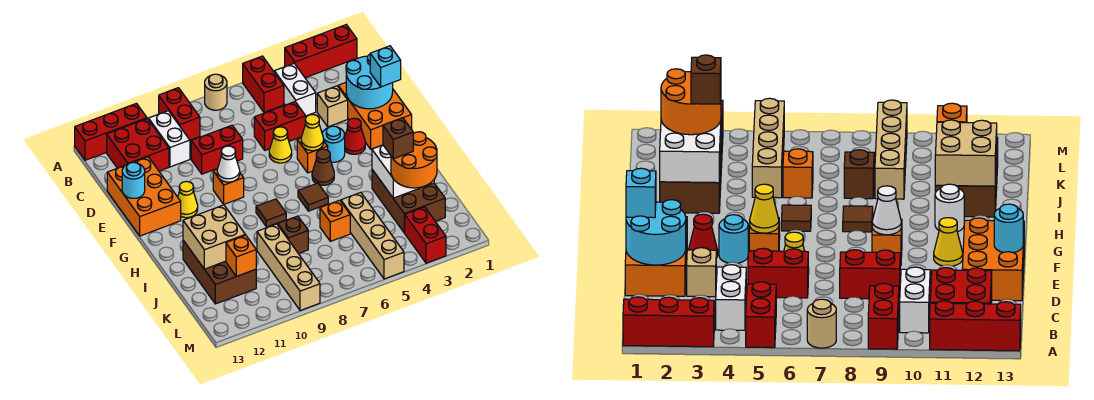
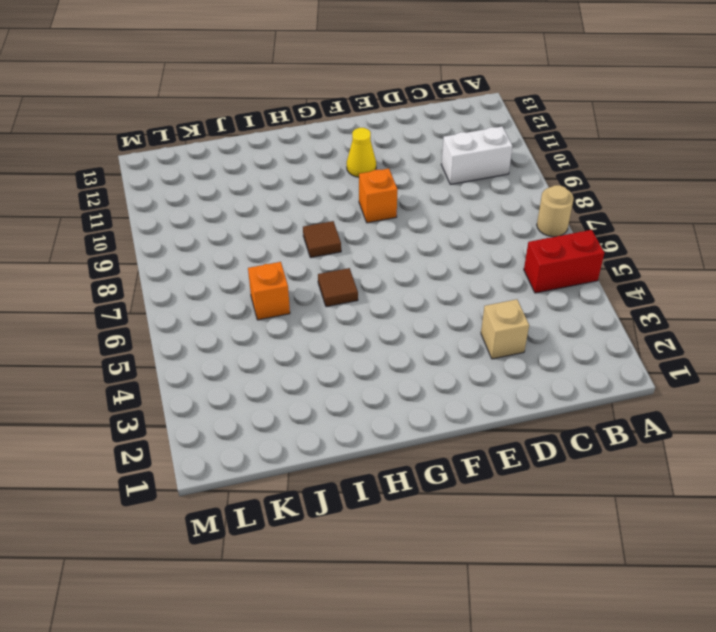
none -> red 1x3 brick [285,25,357,78]
none -> red 1x2 brick [159,88,200,140]
none -> red 1x3 brick [75,103,147,160]
none -> white 1x2 brick [274,63,316,116]

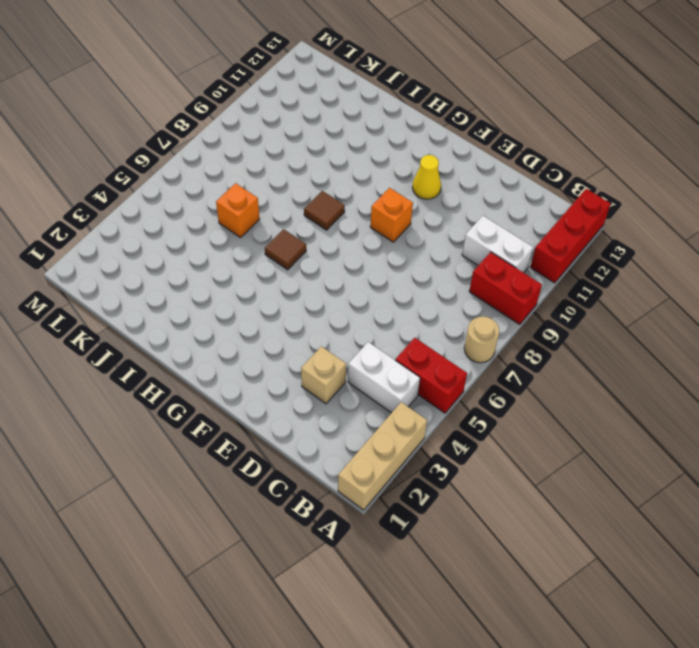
tan 1x3 brick [338,402,427,510] -> red 1x3 brick [285,25,357,78]
none -> red 2x2 brick [107,119,169,171]
none -> orange 2x3 brick [338,83,412,149]
none -> red 1x2 brick [254,102,306,150]
none -> red 1x2 brick [191,125,243,174]

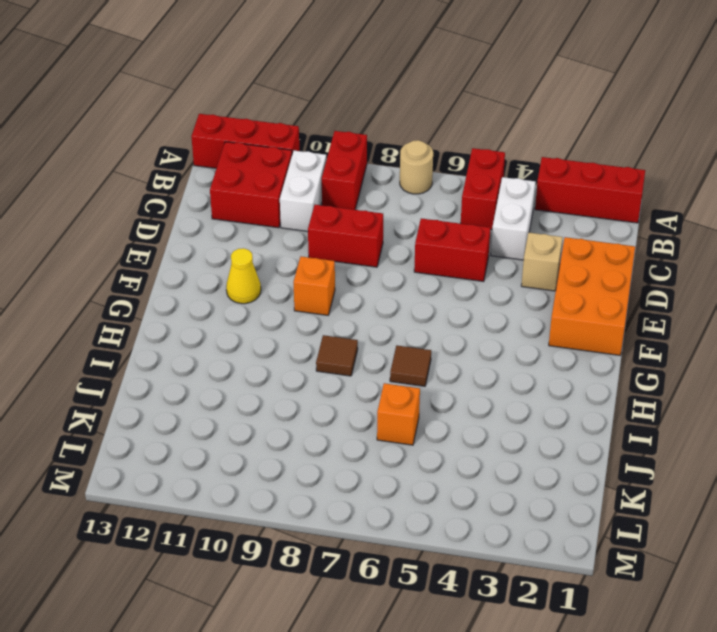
none -> orange 2x3 brick [107,157,181,236]
none -> yellow 1x1 cone [269,127,292,163]
none -> red 1x1 cone [345,118,365,154]
none -> cyan 1x1 round brick [322,126,345,162]

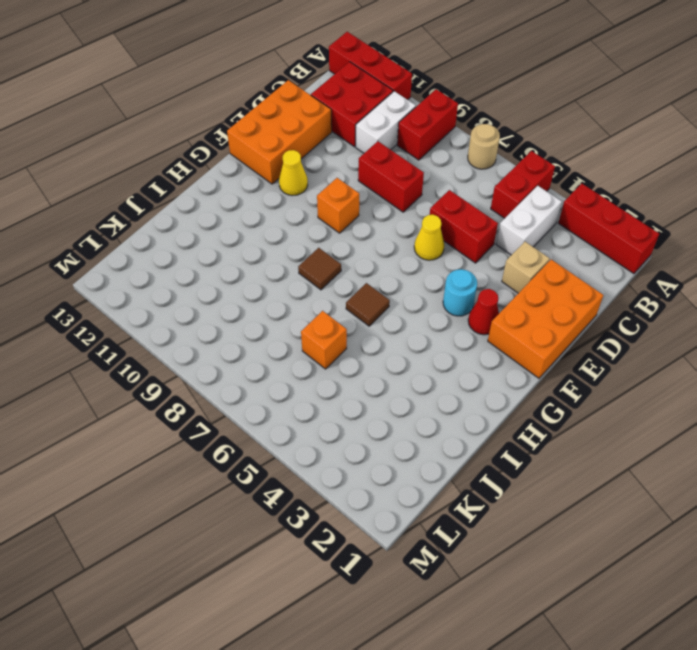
none -> orange 1x1 brick [297,138,328,173]
none -> brown 1x1 cone [312,149,334,185]
none -> white 1x1 round brick [935,184,964,232]
none -> brown 2x3 brick [372,170,445,233]

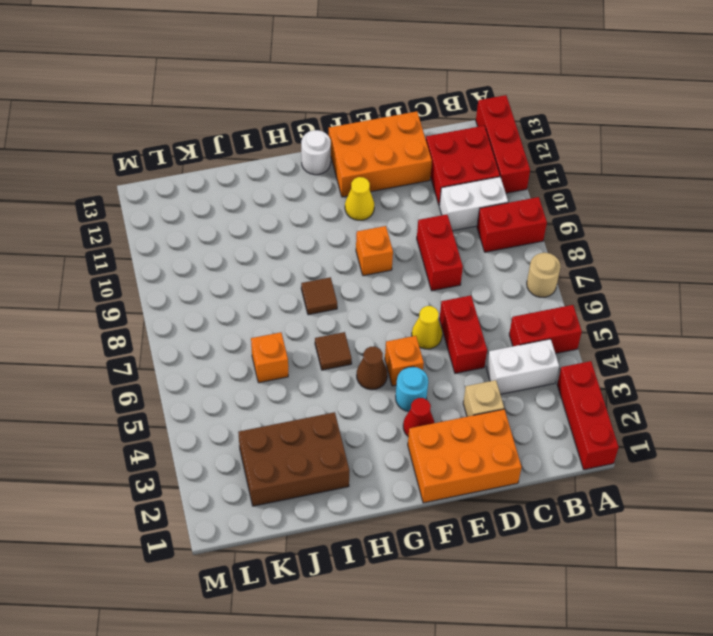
white 1x1 round brick [301,130,331,175] -> white 1x1 round brick moved to [935,184,964,232]
none -> brown 2x3 brick [183,240,256,304]
none -> tan 1x4 brick [341,192,404,279]
none -> brown 1x1 brick [278,216,308,254]
none -> tan 1x4 brick [257,224,320,311]

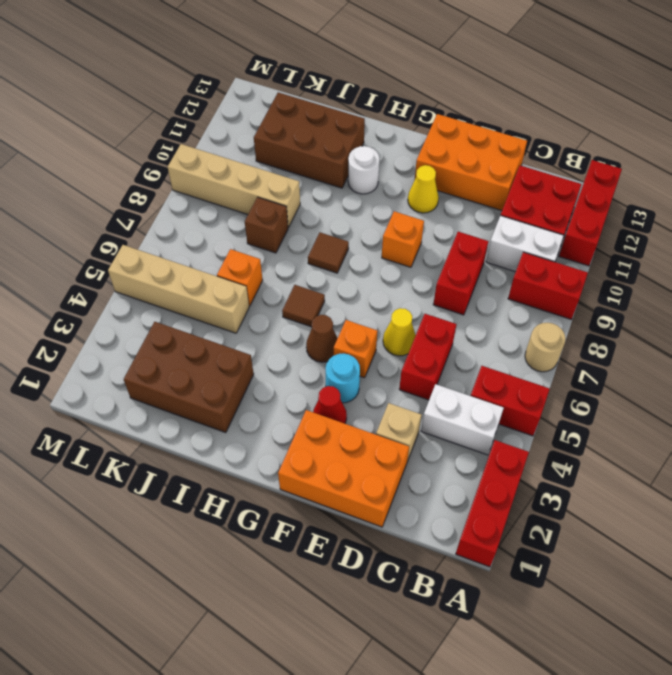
none -> red 1x2 brick [405,207,446,263]
none -> cyan 2x2 round brick [346,54,393,109]
none -> cyan 1x1 round brick [122,162,145,198]
none -> yellow 1x1 cone [301,114,324,151]

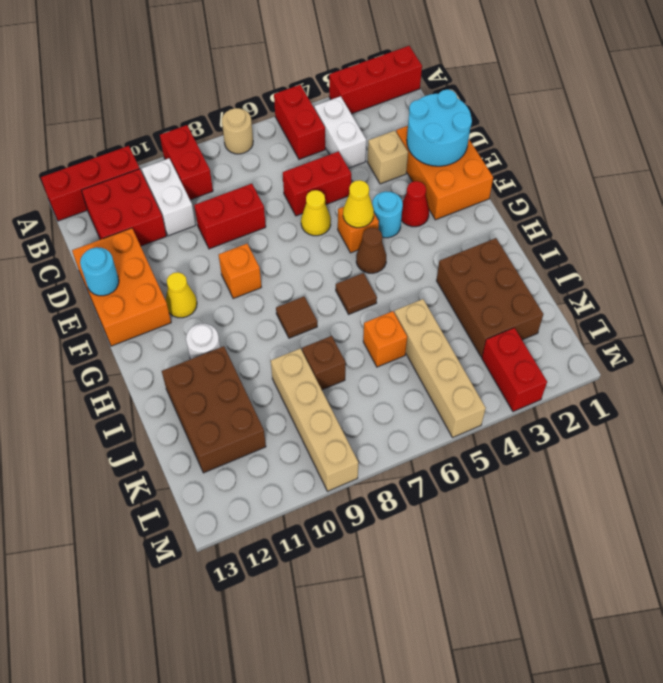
none -> white 1x1 cone [217,146,240,182]
none -> white 2x2 brick [372,145,434,198]
none -> tan 2x2 brick [183,205,245,269]
none -> orange 1x1 brick [226,235,256,276]

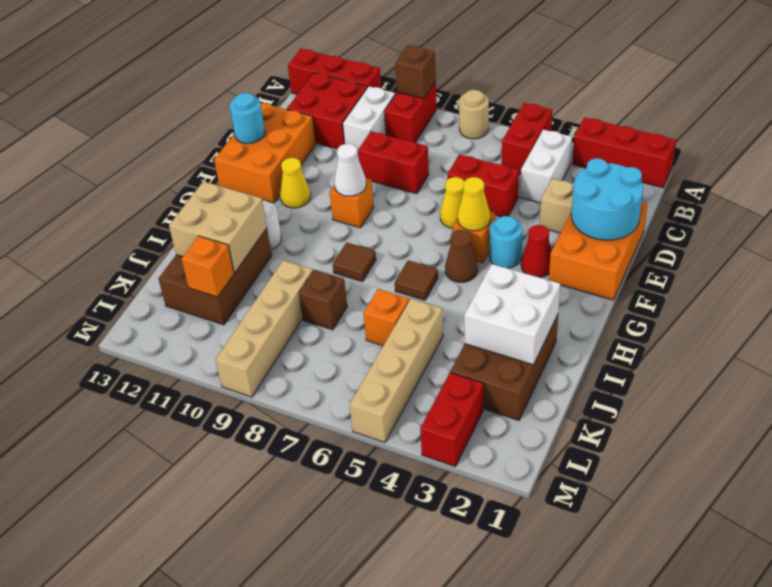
brown 1x1 brick [395,45,436,98] -> brown 1x1 brick moved to [383,118,413,159]
none -> cyan 1x1 brick [370,46,401,87]
none -> orange 2x2 round brick [391,132,437,188]

